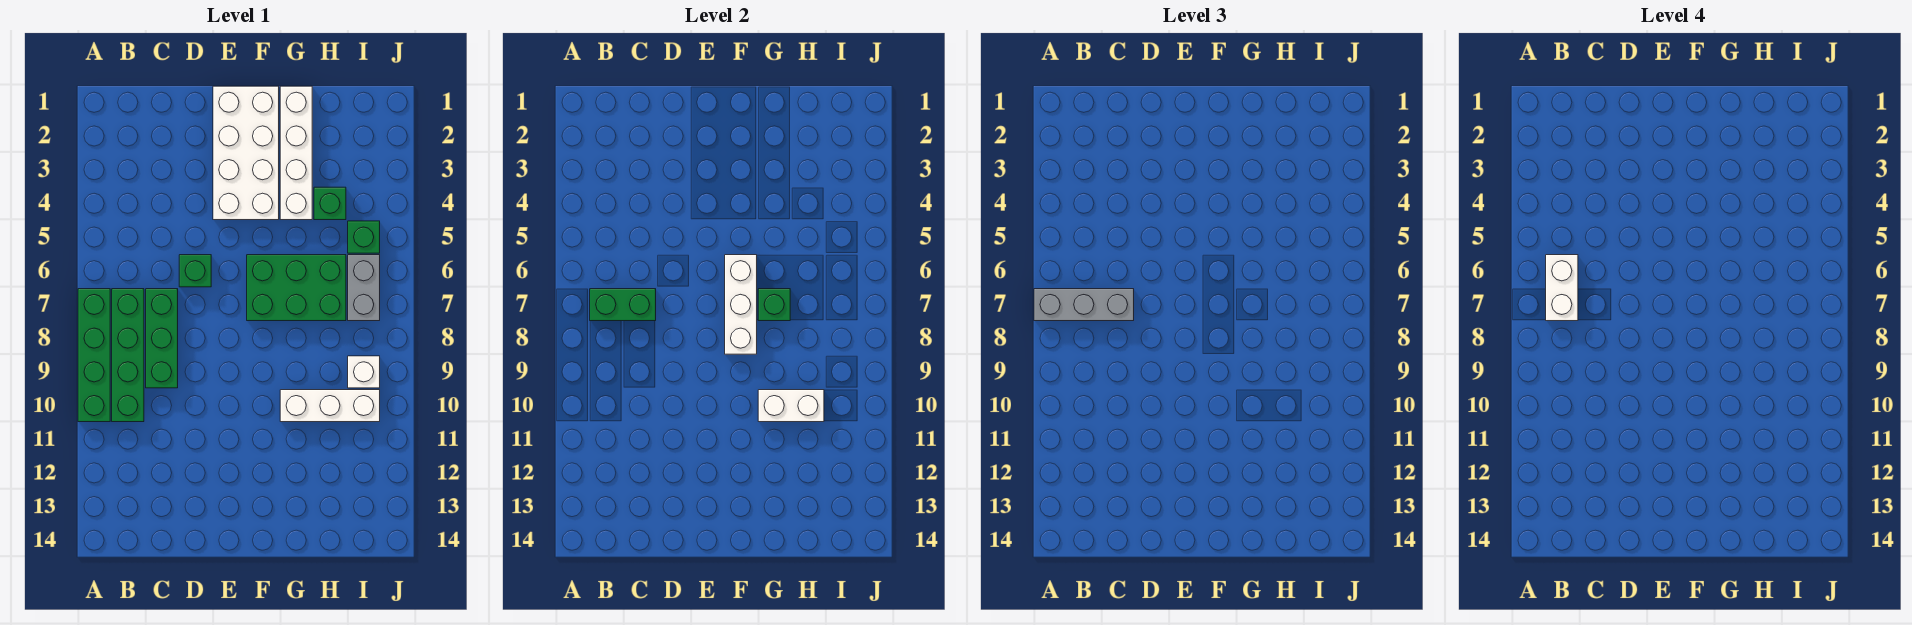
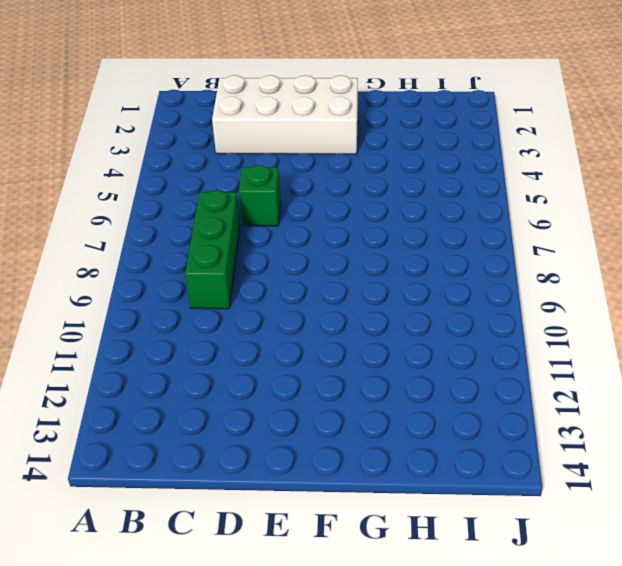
white 2x4 brick [212,75,358,154] -> white 2x4 brick turned to [213,86,279,220]
none -> green 1x4 brick [78,289,110,422]
none -> green 1x4 brick [112,289,144,422]
none -> green 2x3 brick [247,255,346,321]

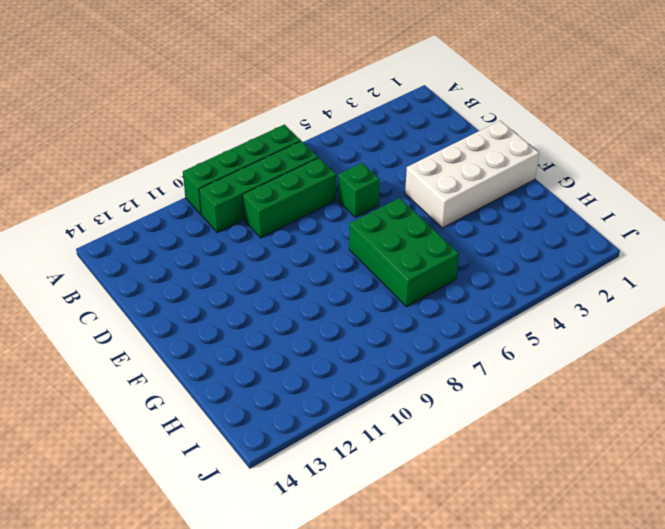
none -> white 1x4 brick [280,86,312,220]
none -> white 1x3 brick [280,390,380,422]
none -> green 1x1 brick [314,187,346,220]

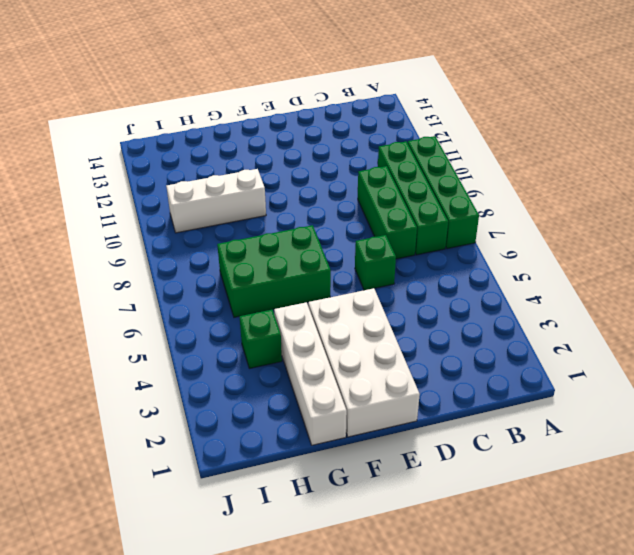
none -> green 1x1 brick [348,221,380,253]
none -> grey 1x2 brick [348,255,380,321]
none -> white 1x1 brick [348,356,380,388]

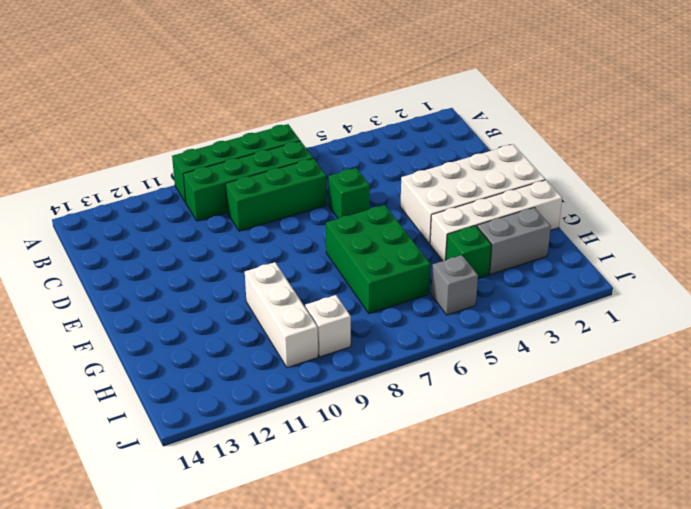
grey 1x2 brick [477,207,551,274] -> grey 1x2 brick moved to [348,255,380,321]
grey 1x1 brick [431,255,478,315] -> green 1x1 brick [348,221,380,253]
none -> green 1x2 brick [590,289,656,321]
none -> white 1x3 brick [725,255,757,354]
none -> green 1x1 brick [758,289,790,321]

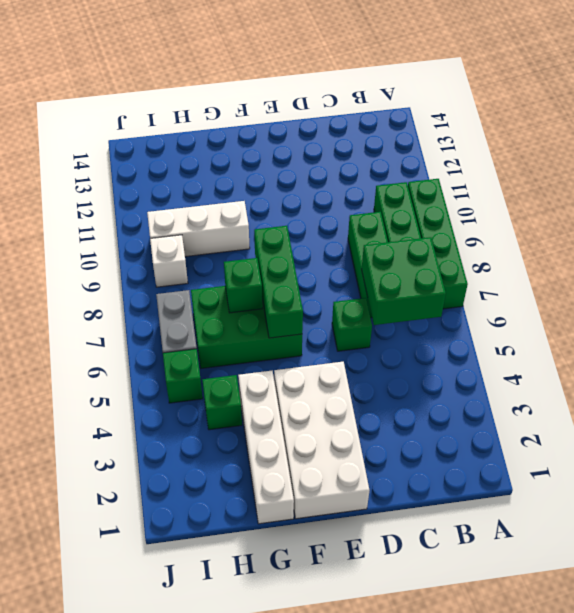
green 2x2 brick [362,237,446,325] -> green 1x2 brick [590,289,656,321]
green 1x3 brick [254,226,303,338] -> white 1x3 brick [725,255,757,354]
none -> white 1x2 brick [758,390,824,422]
none -> grey 1x3 brick [1034,289,1134,321]
none -> white 1x2 brick [1546,255,1578,321]

